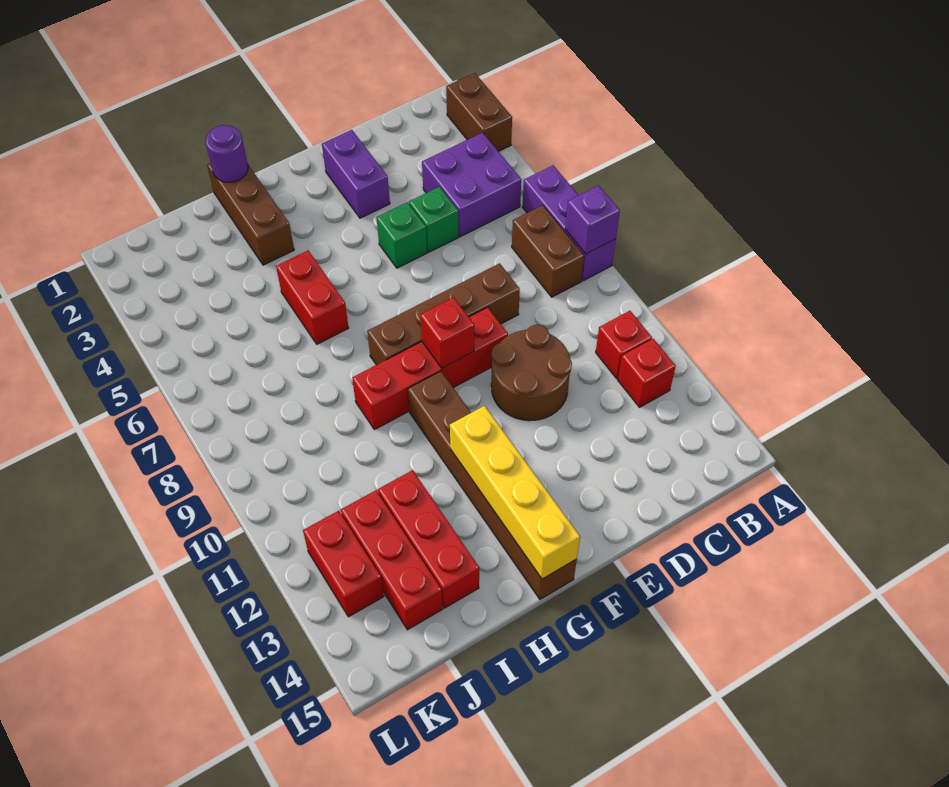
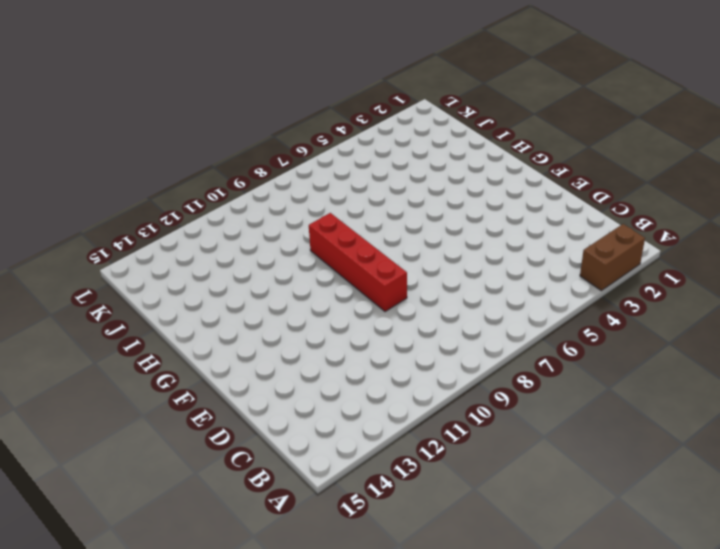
none -> purple 1x3 brick [523,165,616,281]
none -> purple 2x2 brick [422,133,521,237]
none -> brown 1x2 brick [512,205,584,297]

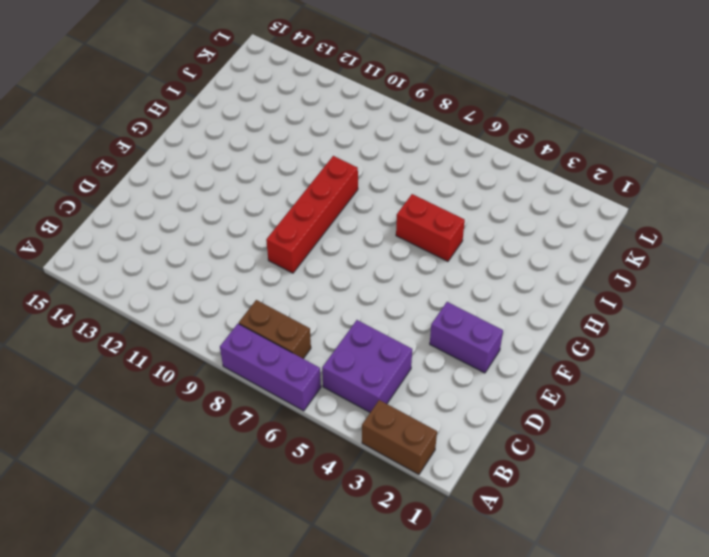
none -> red 1x1 brick [596,311,652,379]
none -> red 1x1 brick [618,339,676,407]
none -> green 1x1 brick [409,187,459,252]

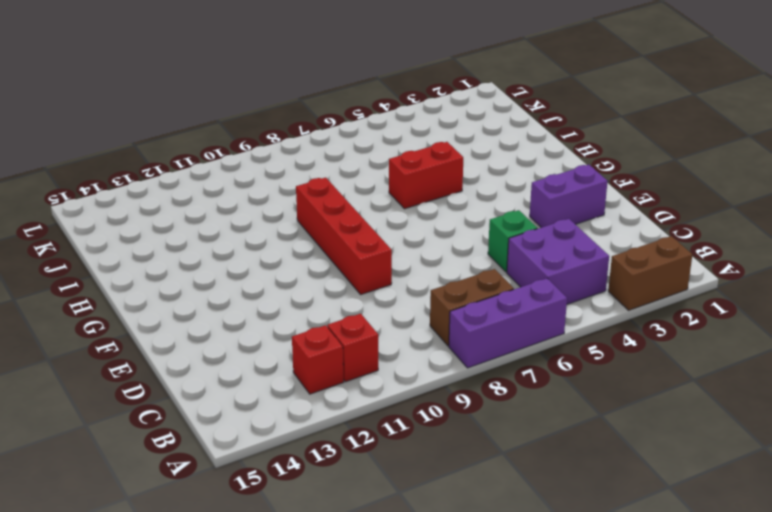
none -> brown 1x4 brick [367,263,520,365]
none -> brown 2x2 round brick [491,325,572,421]
none -> green 1x1 brick [377,202,427,268]

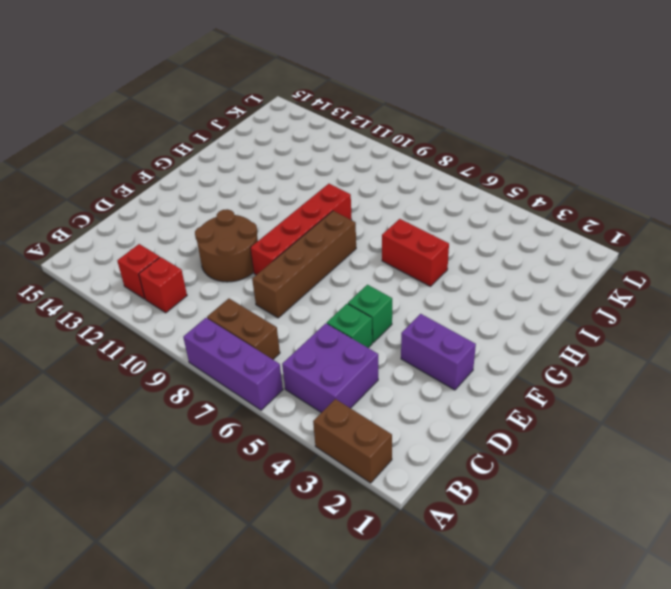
none -> brown 1x6 brick [408,371,577,599]
none -> brown 1x3 brick [207,163,294,265]
none -> red 1x3 brick [378,470,479,608]

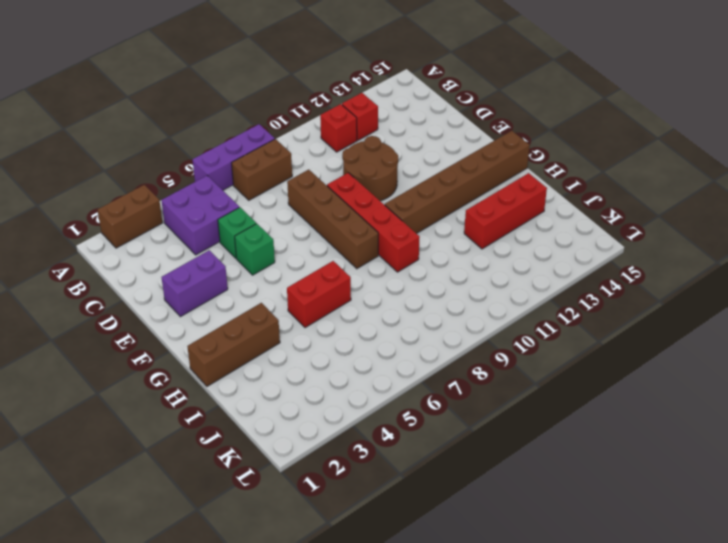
none -> red 1x3 brick [341,490,443,630]
none -> red 1x2 brick [303,511,384,617]
none -> purple 1x1 brick [565,186,620,254]

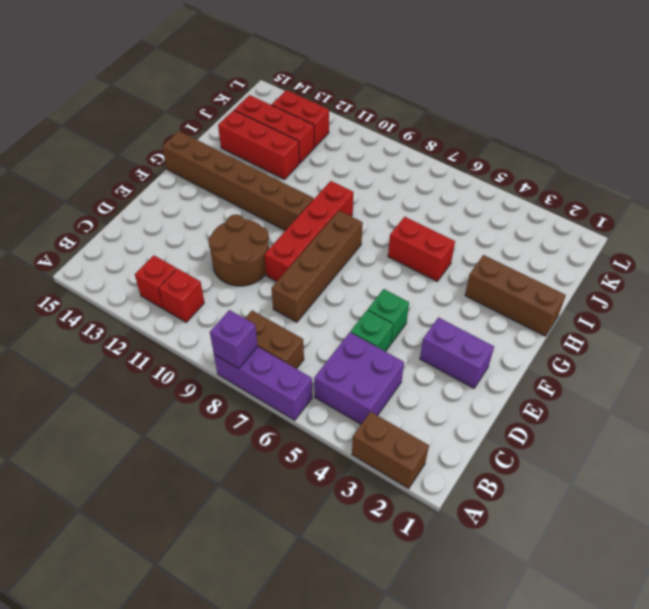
none -> red 1x1 brick [420,297,474,368]
none -> yellow 1x4 brick [450,406,580,579]
none -> purple 1x1 round brick [206,125,248,182]

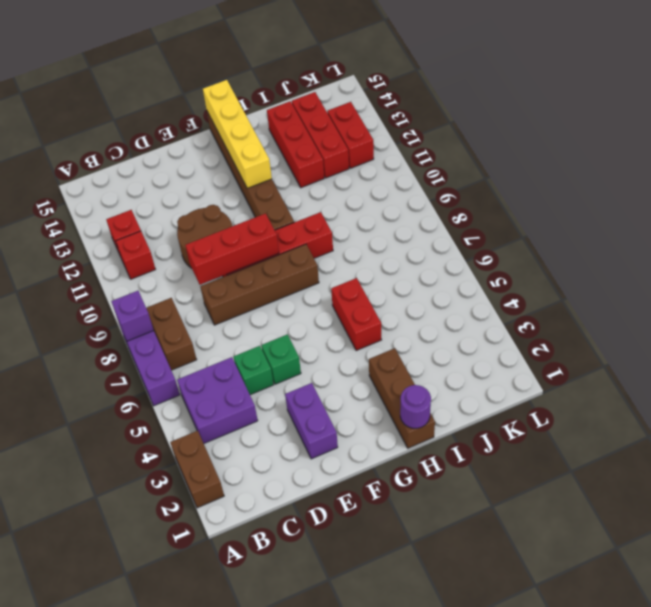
red 1x3 brick [185,213,279,285] -> red 1x1 brick [420,297,474,368]

